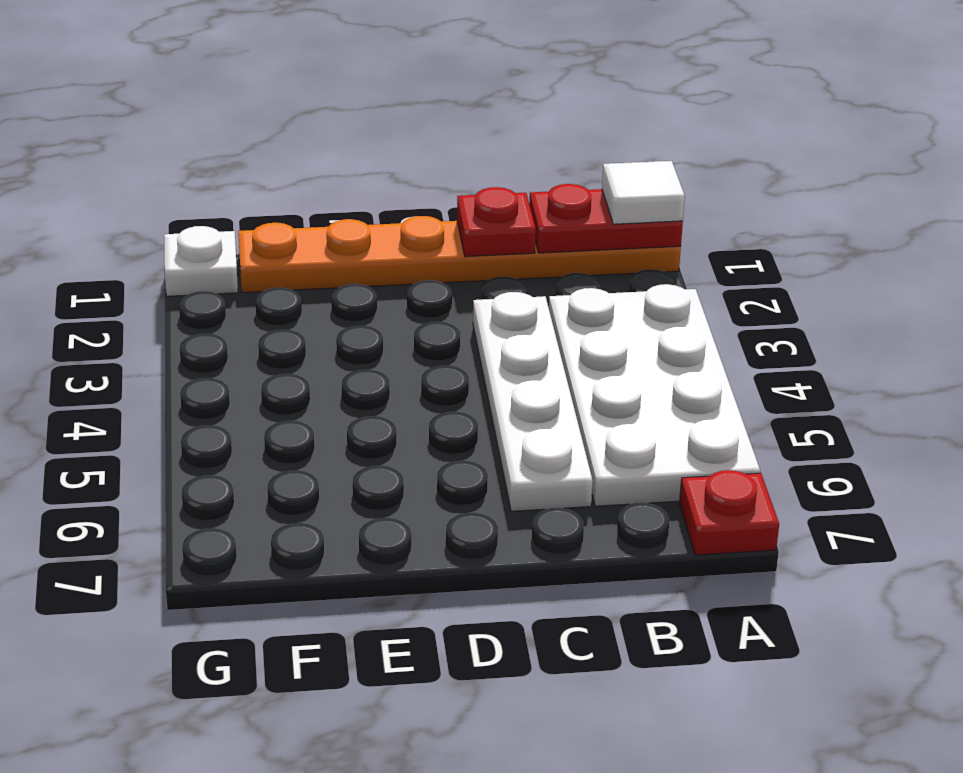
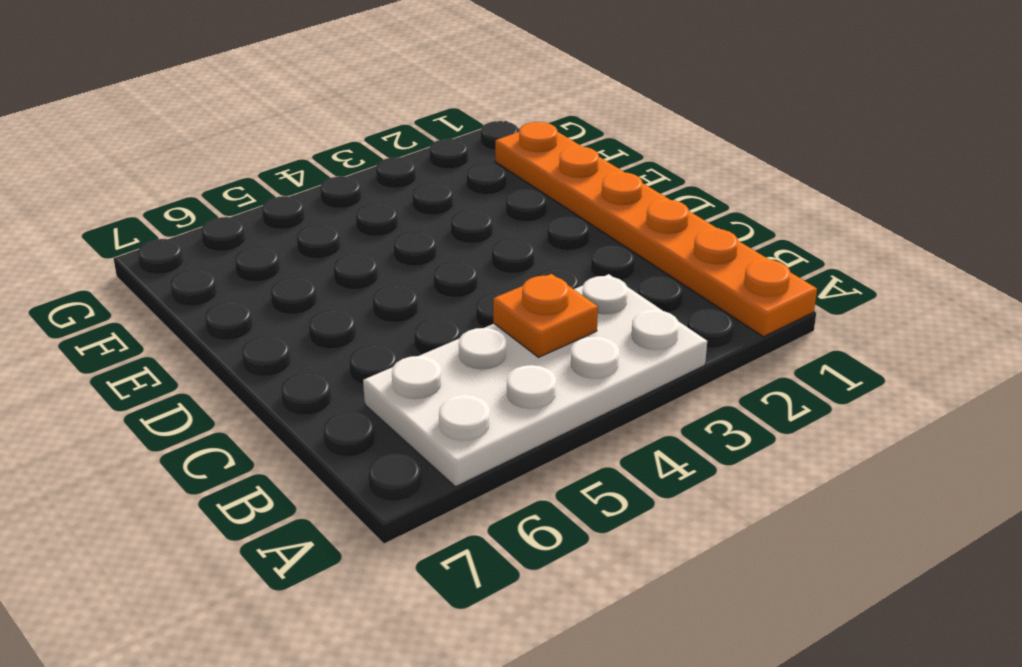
orange 1x1 plate [493,274,598,357] -> none
none -> red 1x1 plate [679,470,779,555]
none -> white 1x4 plate [473,292,593,511]

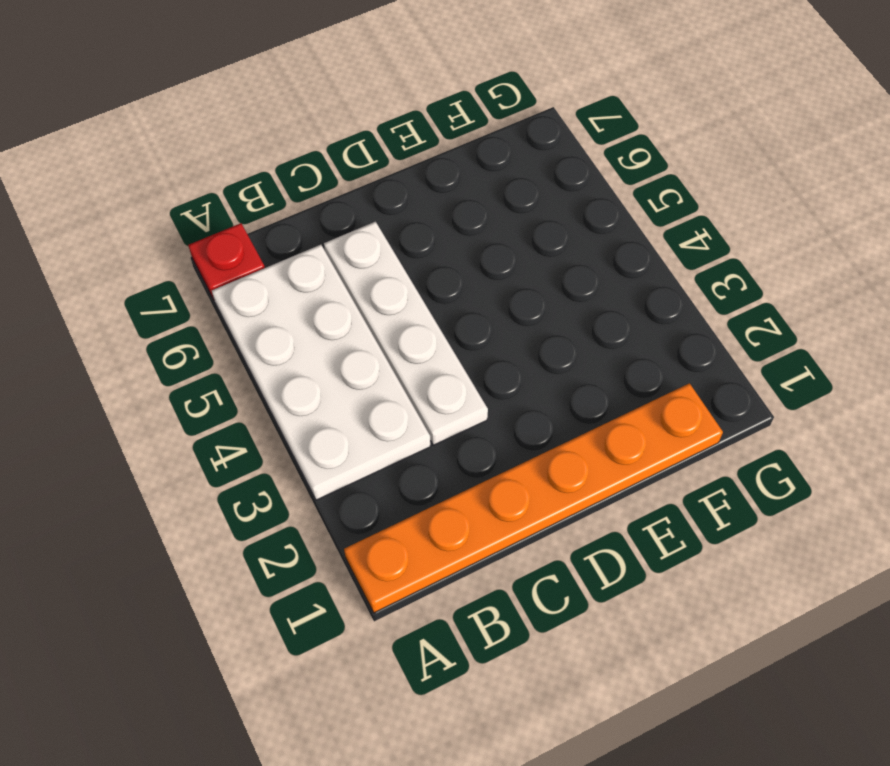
none -> white 1x1 plate [164,226,238,296]
none -> red 1x2 plate [529,184,683,253]

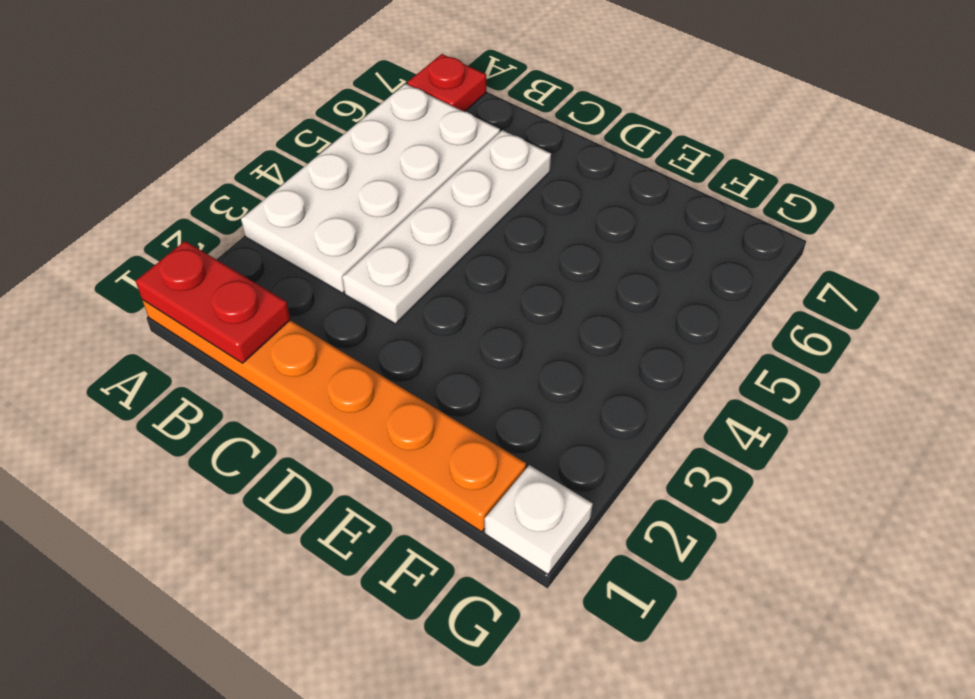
none -> red 1x1 plate [457,187,536,257]
none -> white 1x1 tile [602,161,685,224]

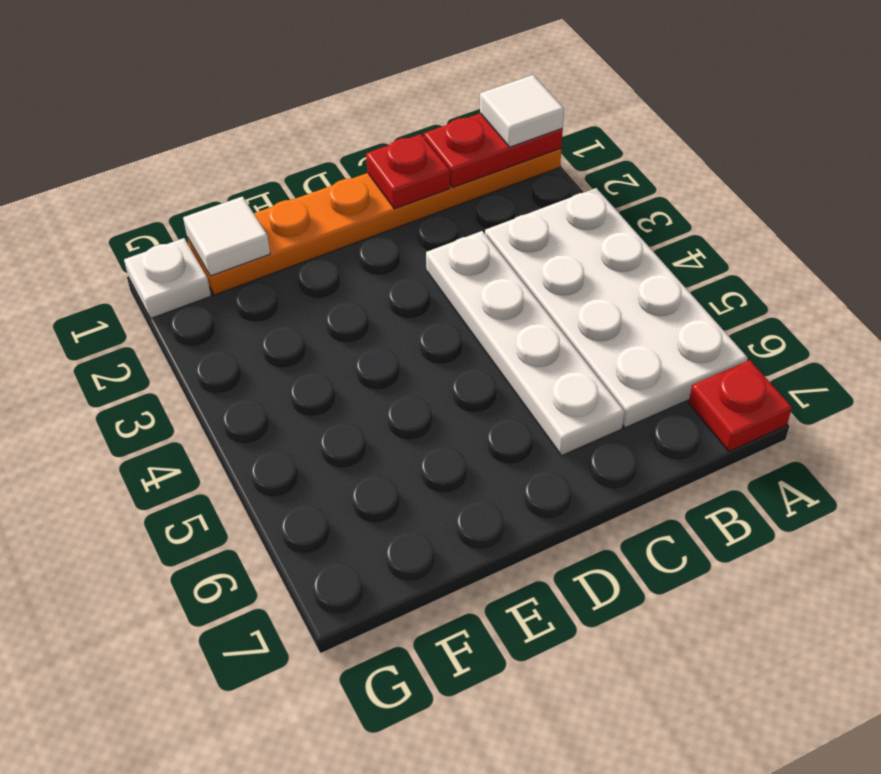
white 1x1 tile [183,197,270,276] -> none

